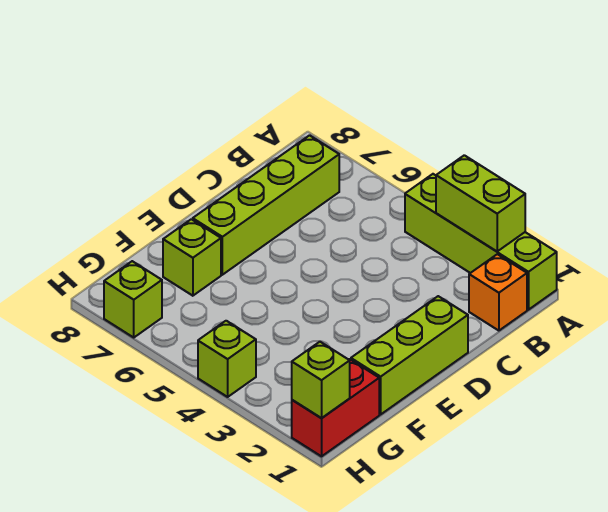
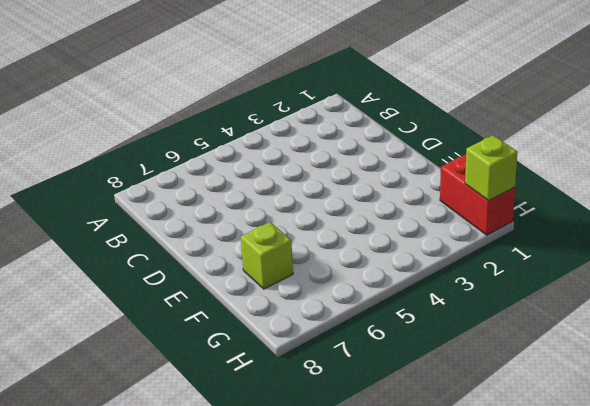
none -> lime 1x4 brick [405,174,557,310]
none -> orange 1x1 brick [469,254,527,331]

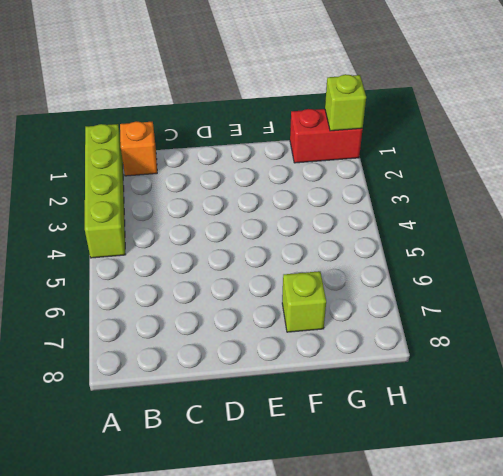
none -> lime 1x4 brick [193,135,339,275]
none -> lime 1x3 brick [351,296,468,414]

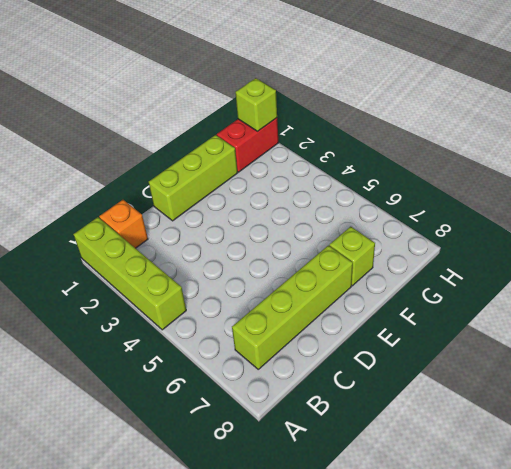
none -> lime 1x1 brick [198,321,256,397]
none -> lime 1x1 brick [104,261,162,337]

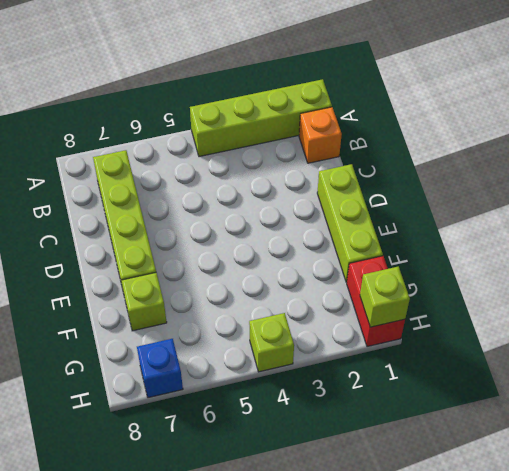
blue 1x1 brick [137,339,183,398] -> lime 1x1 brick [104,261,162,337]
none -> lime 1x2 brick [436,155,525,251]

